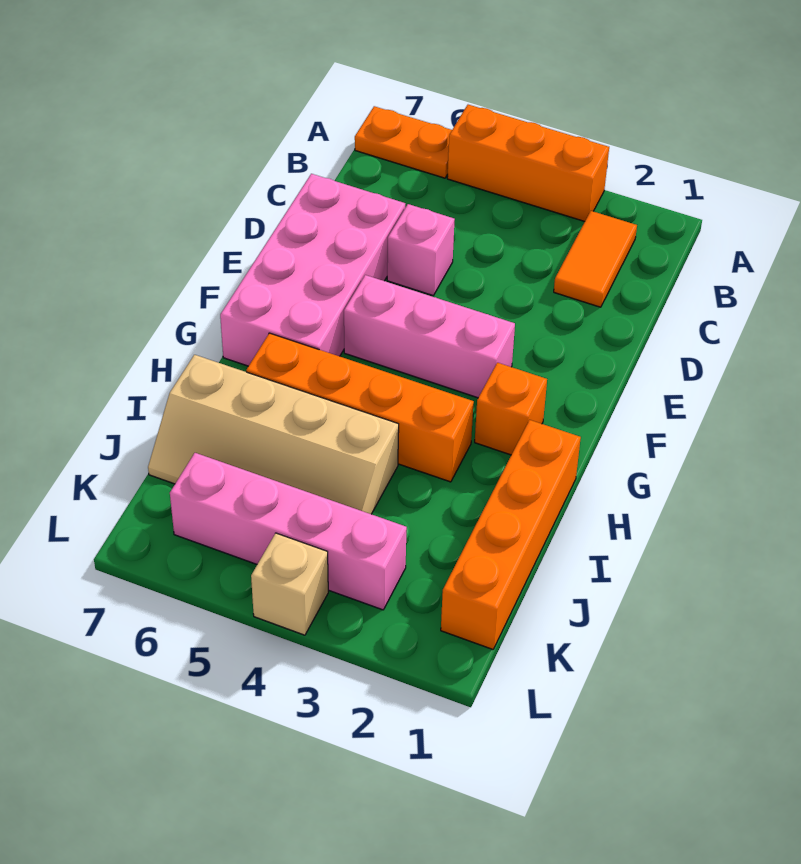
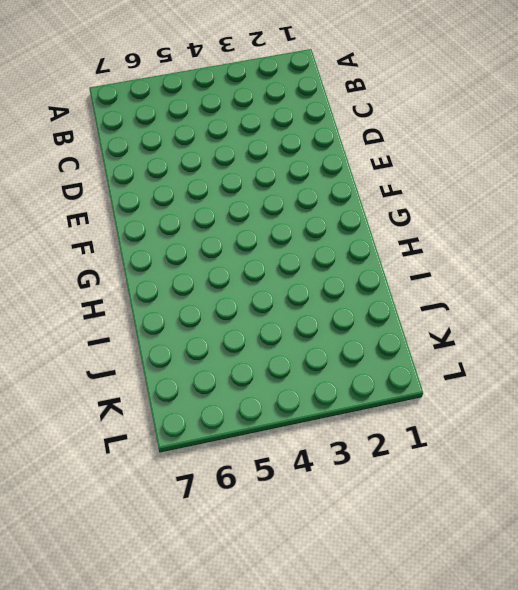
none -> orange 1x3 brick [447,105,609,221]
none -> orange 1x2 plate [355,106,452,178]
none -> orange 1x2 tile [554,211,637,307]

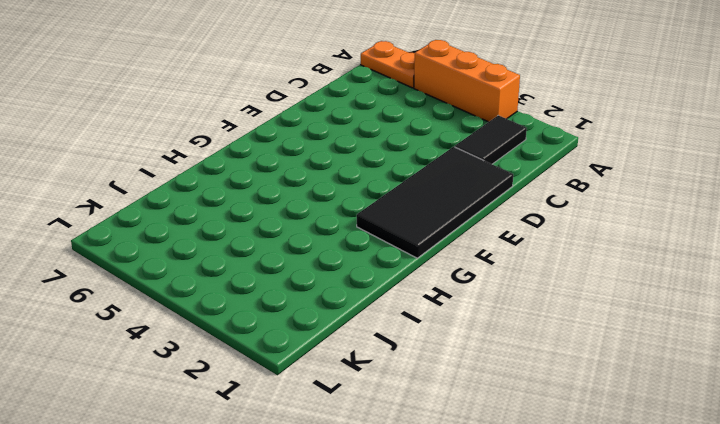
black 1x2 tile [455,115,527,164] -> orange 1x2 tile [554,211,637,307]
black 2x4 tile [357,147,513,258] -> orange 1x1 brick [475,363,547,455]
none -> pink 1x1 brick [387,204,455,296]
none -> pink 2x4 brick [220,174,405,366]
none -> pink 1x3 brick [344,275,515,398]

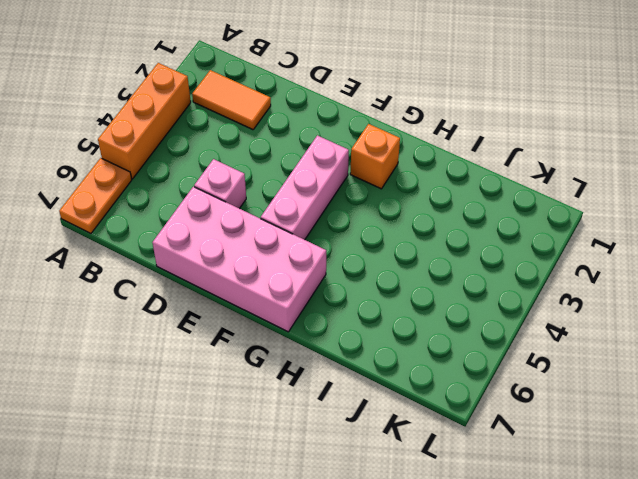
none -> orange 1x4 brick [441,420,581,649]
none -> orange 1x4 brick [246,333,474,482]
none -> tan 2x4 slope [148,355,399,514]

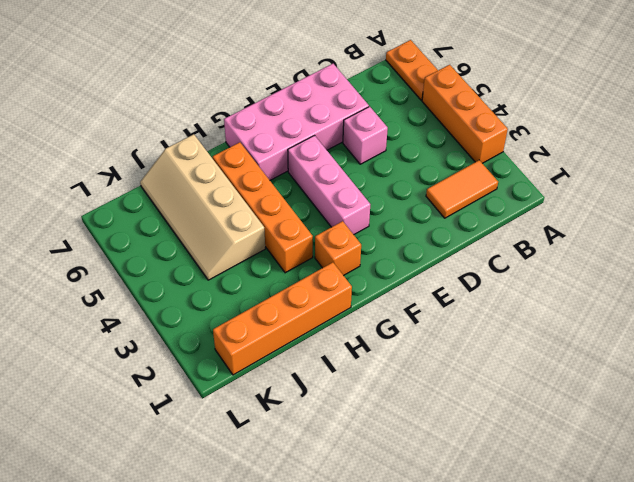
none -> pink 1x4 brick [170,453,407,610]
none -> tan 1x1 brick [251,533,328,635]

